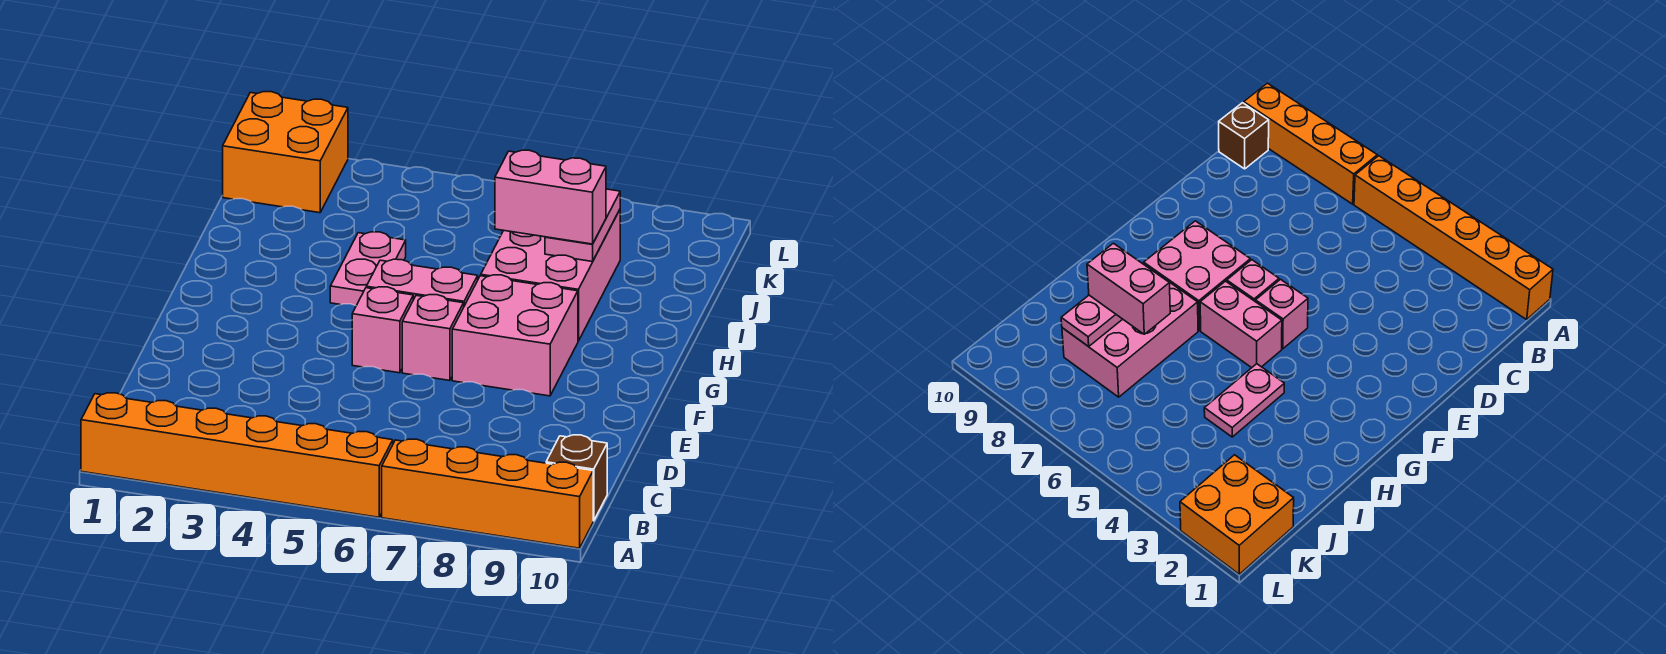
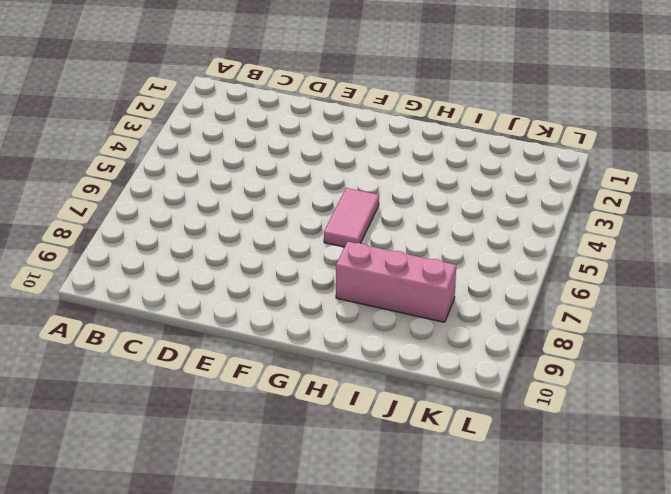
pink 1x2 tile [324,188,379,247] -> pink 1x2 brick [366,259,478,306]
pink 1x3 brick [336,242,456,322] -> pink 2x3 brick [481,210,620,341]
none -> orange 1x6 brick [81,393,393,517]
none -> orange 1x4 brick [382,439,593,548]
none -> brown 1x1 brick [546,435,607,521]

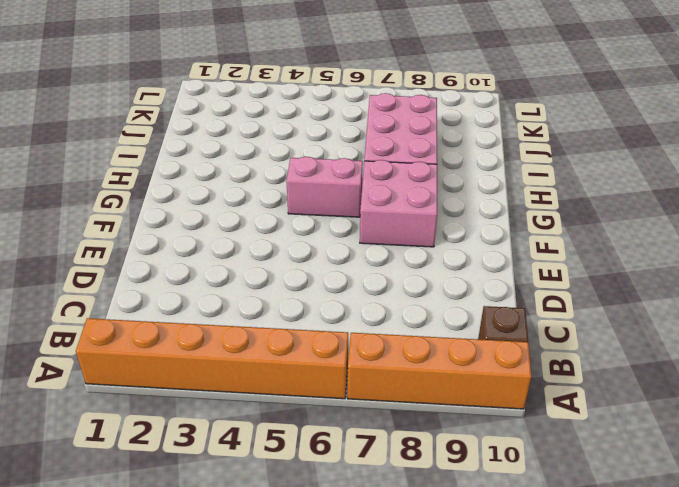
none -> pink 1x1 brick [352,287,413,373]
none -> pink 1x1 brick [402,295,464,381]
none -> pink 1x2 plate [330,232,406,306]

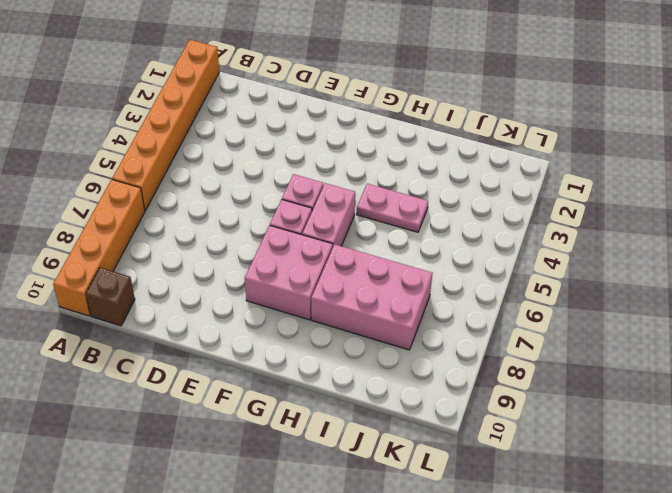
none -> orange 2x2 brick [223,92,348,213]
none -> pink 1x2 plate [545,189,620,262]
none -> pink 1x2 brick [495,150,606,244]

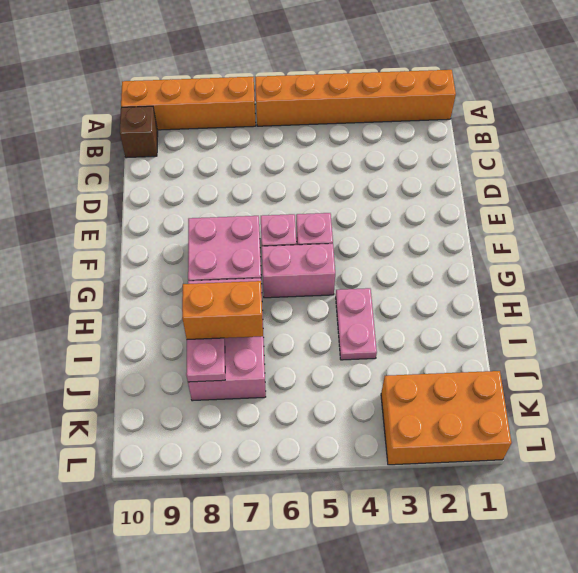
orange 1x2 brick [182,281,263,339] -> pink 1x2 brick [495,150,606,244]
orange 2x3 brick [381,371,512,465] -> orange 2x2 brick [223,92,348,213]

